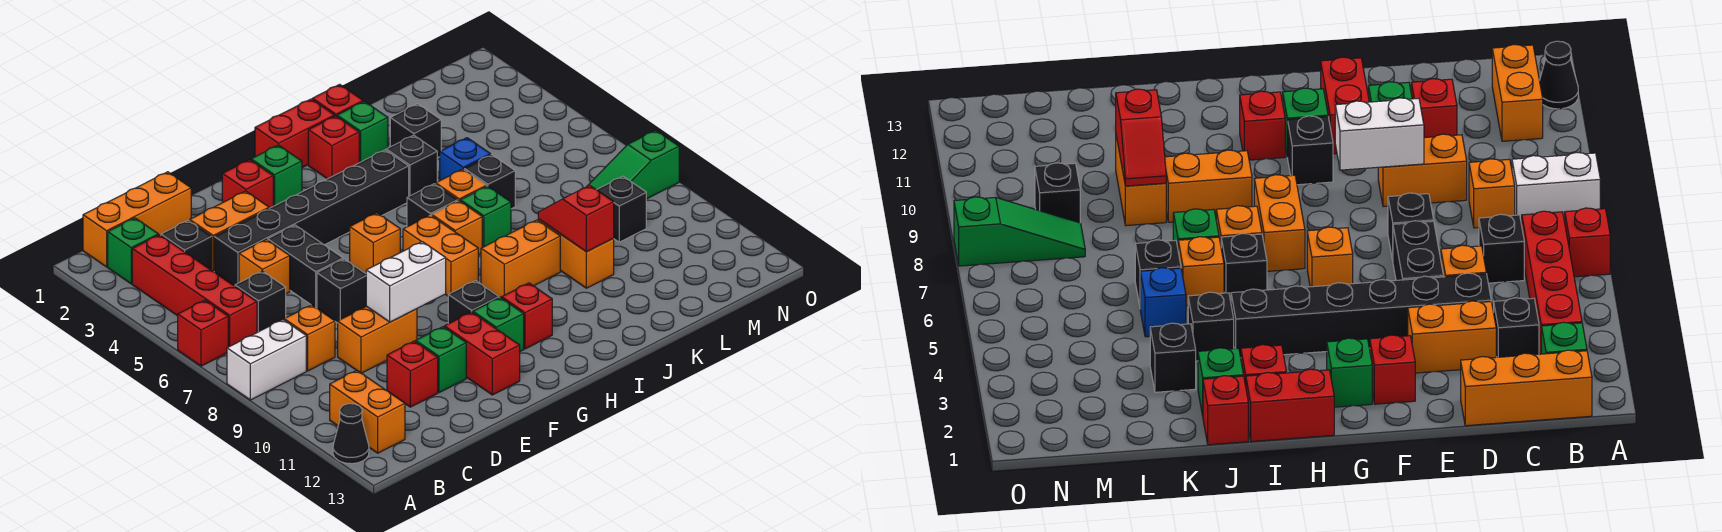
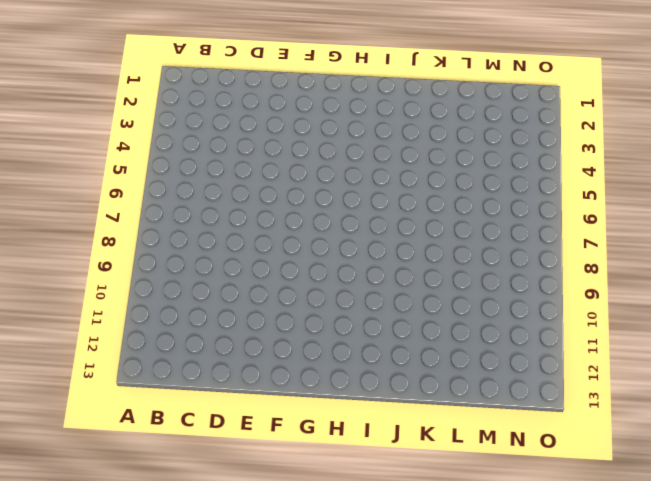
none -> red 1x1 brick [178,300,228,366]
none -> white 1x2 brick [227,320,306,400]
none -> black 1x1 cone [333,404,369,464]
none -> orange 1x3 brick [83,172,191,267]

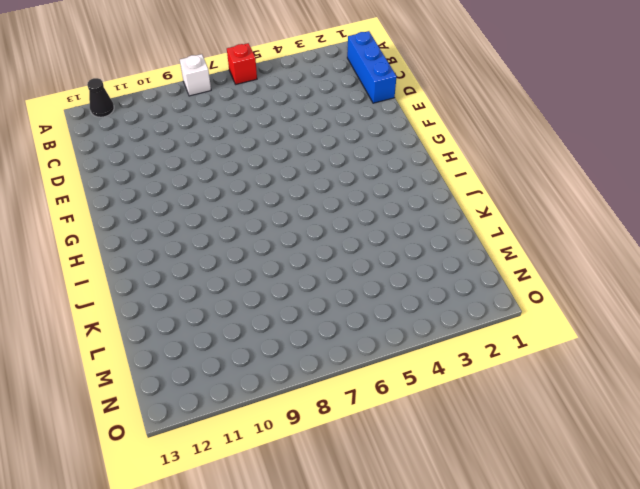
white 1x1 brick [180,54,211,96] -> white 1x2 brick [227,320,306,400]
blue 1x3 brick [347,31,397,103] -> orange 1x3 brick [83,172,191,267]
none -> green 1x1 brick [108,218,158,284]
none -> red 1x4 brick [132,235,257,347]
none -> orange 1x2 brick [330,370,405,453]
none -> black 1x1 brick [161,220,212,270]

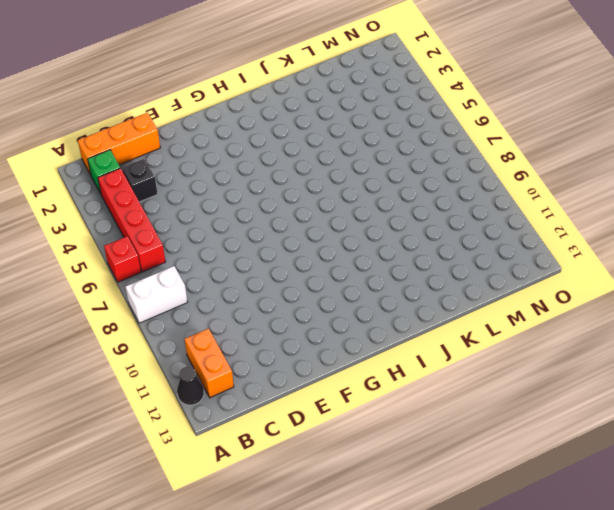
none -> black 1x1 brick [235,271,286,332]
none -> orange 1x1 brick [284,305,335,371]
none -> orange 1x2 brick [190,191,269,272]
none -> black 1x6 brick [214,150,409,286]

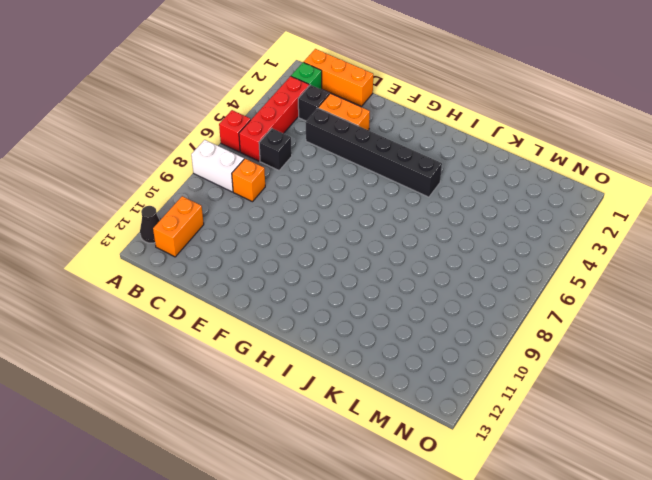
none -> orange 1x1 brick [239,240,290,294]
none -> orange 1x2 brick [338,306,417,373]
none -> red 1x1 brick [387,341,438,407]
none -> black 1x2 brick [268,225,343,308]

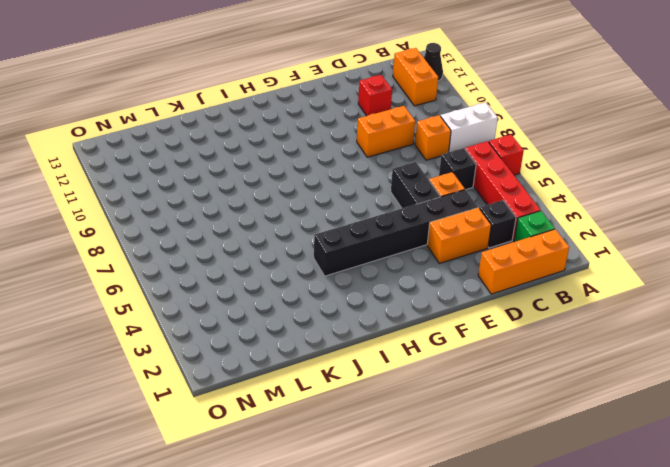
none -> black 1x1 brick [317,259,366,323]
none -> green 1x1 brick [416,327,466,393]
none -> red 1x1 brick [222,160,273,208]
none -> red 1x2 brick [444,312,520,395]

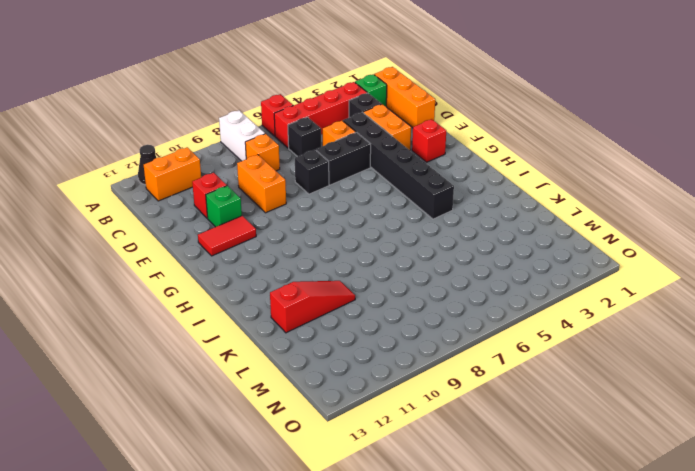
red 1x2 tile [198,216,256,256] -> red 1x2 brick [444,312,520,395]
red 1x3 slope [270,281,355,333] -> orange 1x2 brick [538,219,614,288]
none -> green 1x1 brick [251,145,302,206]
none -> orange 1x1 brick [350,213,400,273]
none -> black 1x1 brick [448,281,499,324]
none -> green 1x1 brick [473,298,524,351]

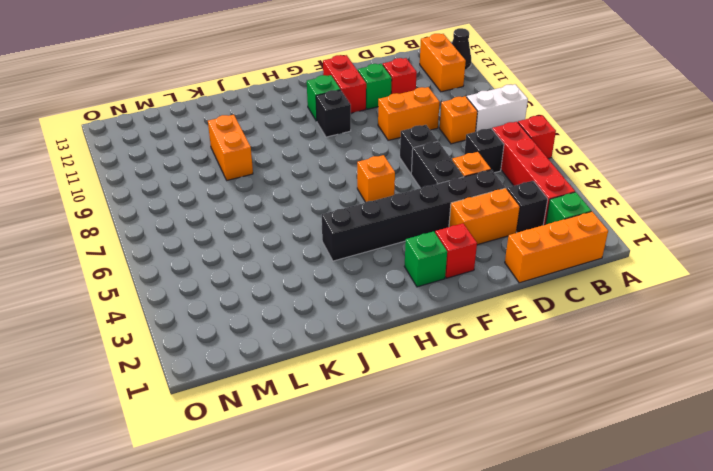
none -> red 1x2 brick [255,99,335,168]
none -> orange 1x2 brick [403,215,478,296]
none -> red 1x1 brick [502,283,552,349]
none -> red 1x1 brick [308,116,359,179]

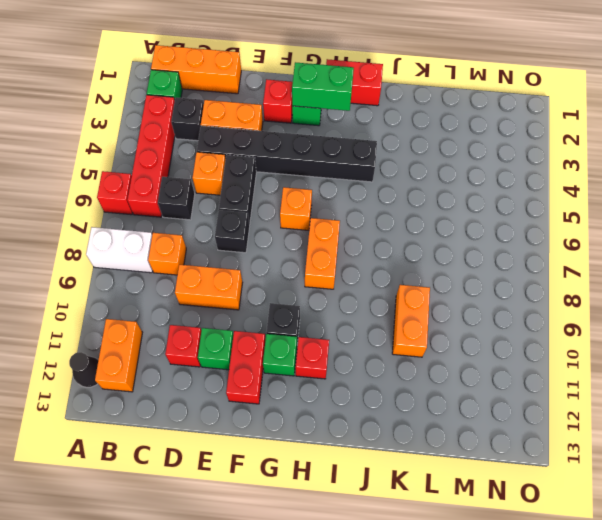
green 1x2 brick [292,62,354,111] -> none
none -> red 1x1 brick [308,116,359,179]
none -> black 1x1 brick [407,184,458,227]
none -> orange 1x1 brick [432,201,482,255]
none -> orange 1x2 brick [481,220,560,298]

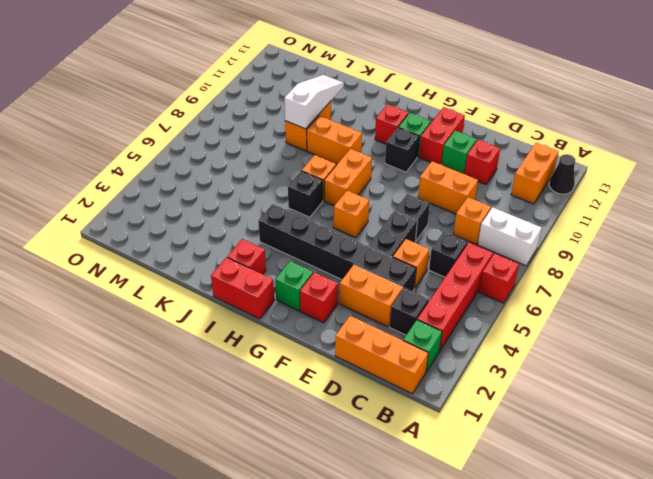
white 1x3 slope [284,75,344,129] -> red 1x2 slope [538,185,614,252]
none -> red 1x1 brick [312,84,363,116]
none -> green 1x1 brick [337,101,388,163]
none -> black 1x1 brick [386,135,437,196]
none -> orange 1x1 brick [436,169,487,201]

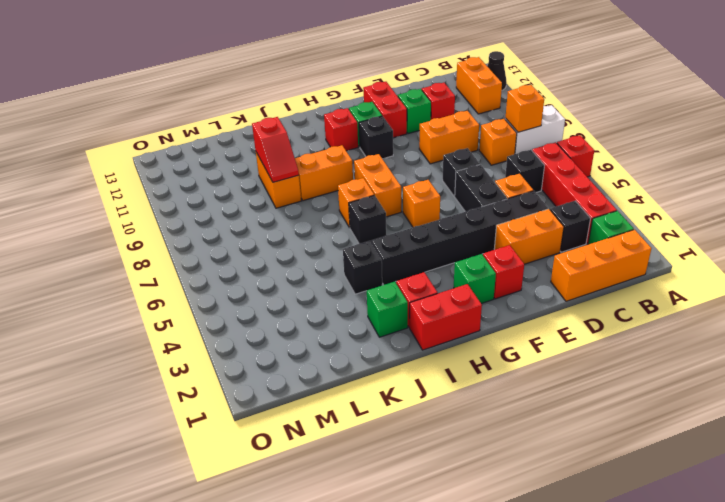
orange 1x1 brick [506,85,544,132] -> orange 1x1 brick moved to [436,169,487,201]
none -> red 1x1 brick [312,84,363,116]
none -> green 1x1 brick [460,186,511,247]
none -> black 1x1 brick [390,104,441,158]
none -> blue 1x1 brick [440,138,491,180]

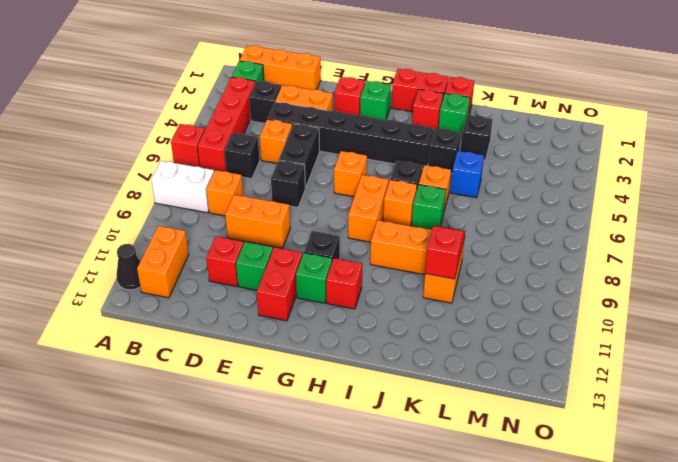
none -> black 1x1 brick [464,155,515,209]
none -> green 1x3 slope [588,130,679,199]
none -> black 1x1 brick [597,176,646,242]
none -> white 1x2 brick [366,242,446,322]

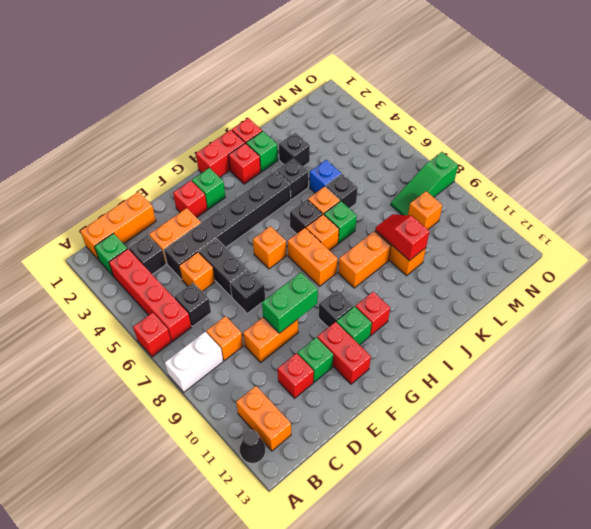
green 1x2 brick [262,273,318,333] -> white 1x2 brick [366,242,446,322]
orange 1x1 brick [408,191,443,229] -> black 1x1 brick [597,176,646,242]

